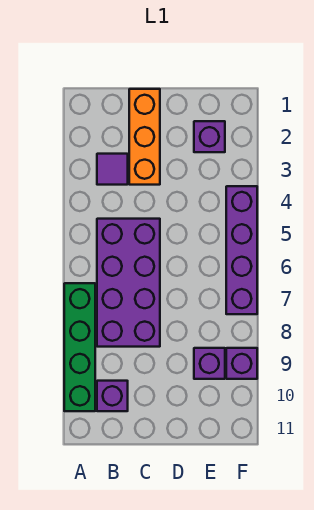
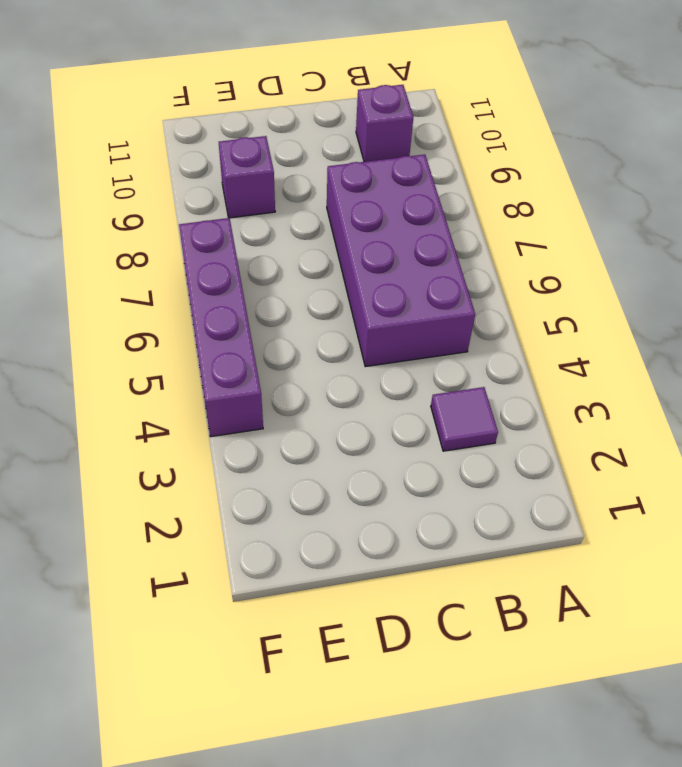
none -> green 1x4 brick [64,283,95,411]
none -> orange 1x3 brick [129,89,160,185]

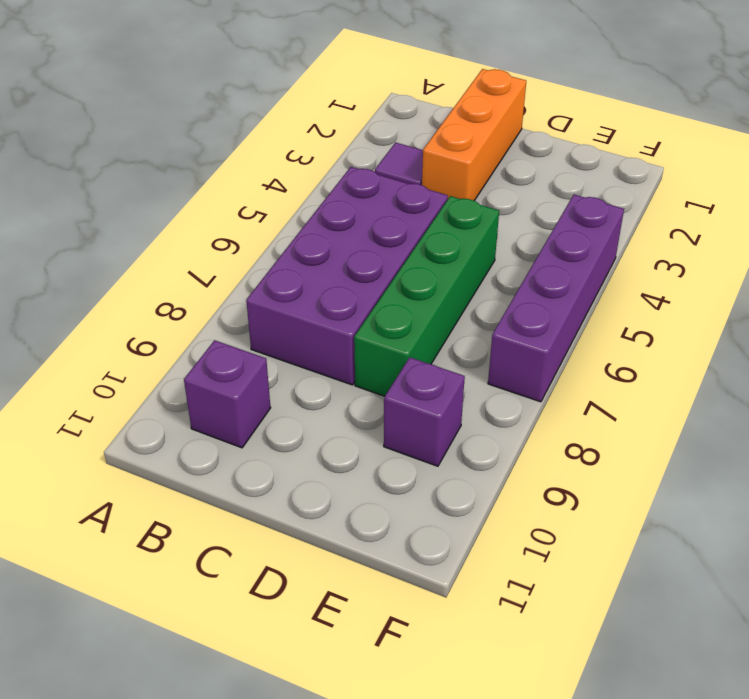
green 1x4 brick [354,196,499,396] -> green 1x4 brick moved to [64,283,95,411]
none -> purple 1x1 brick [194,121,225,152]
none -> purple 1x1 brick [226,348,257,379]

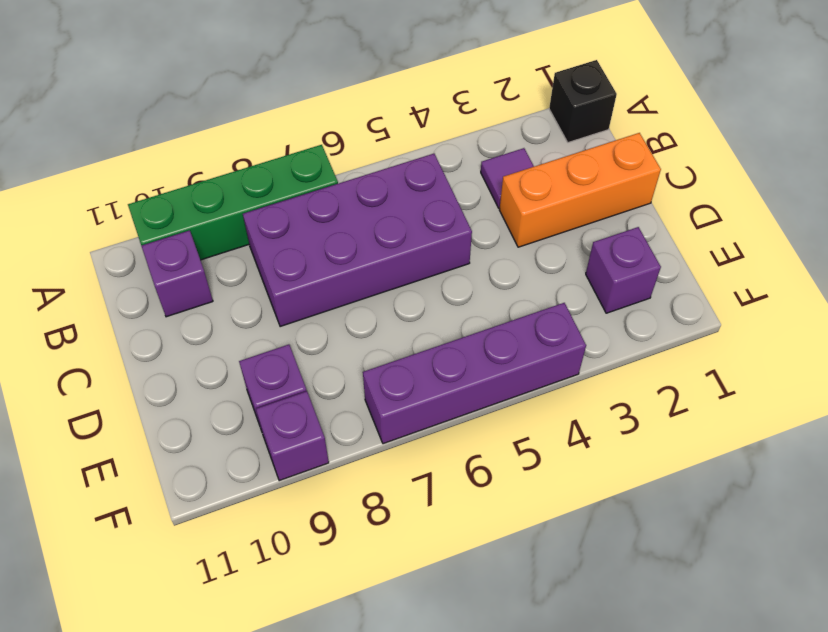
black 1x1 brick [549,60,617,142] -> none

